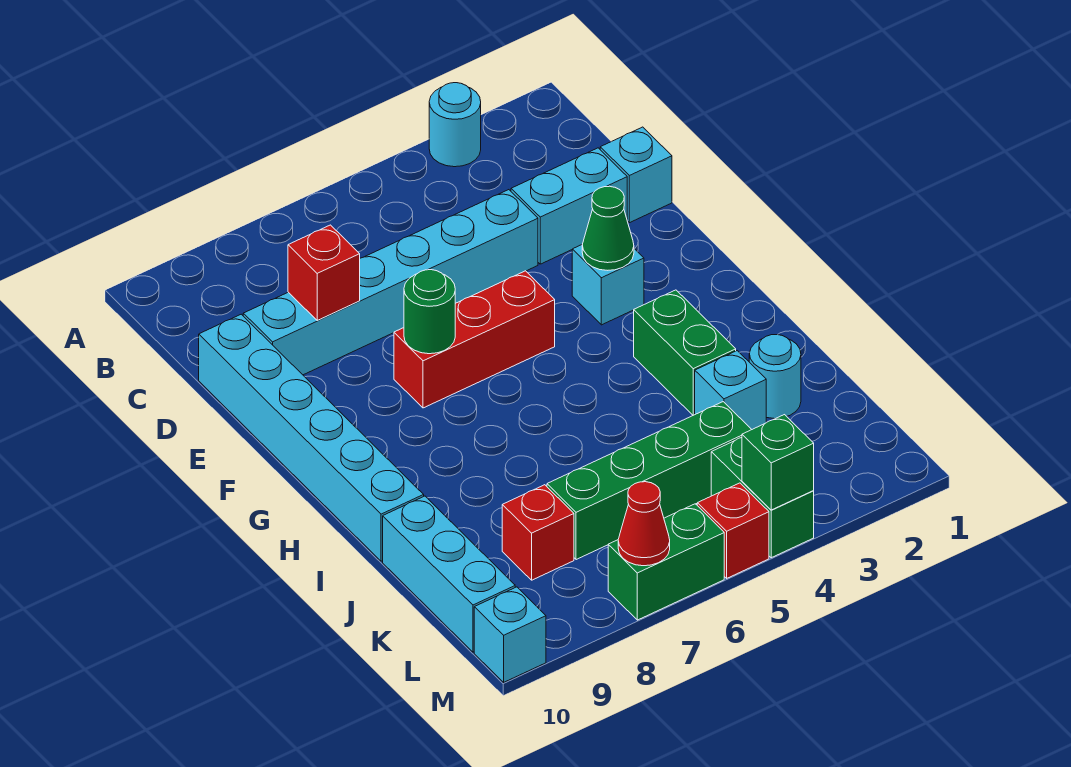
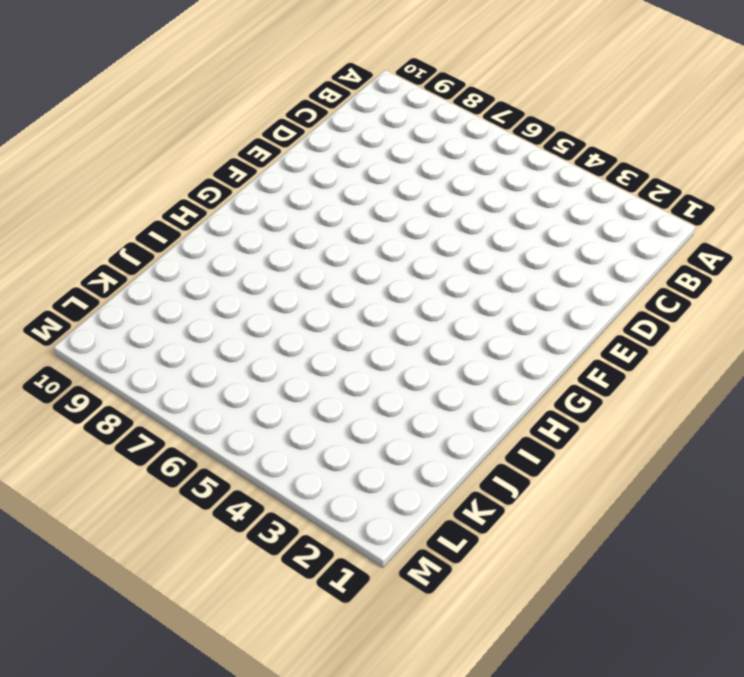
none -> cyan 1x1 round brick [429,83,481,167]
none -> cyan 1x1 brick [600,127,672,223]
none -> cyan 1x2 brick [511,148,627,264]

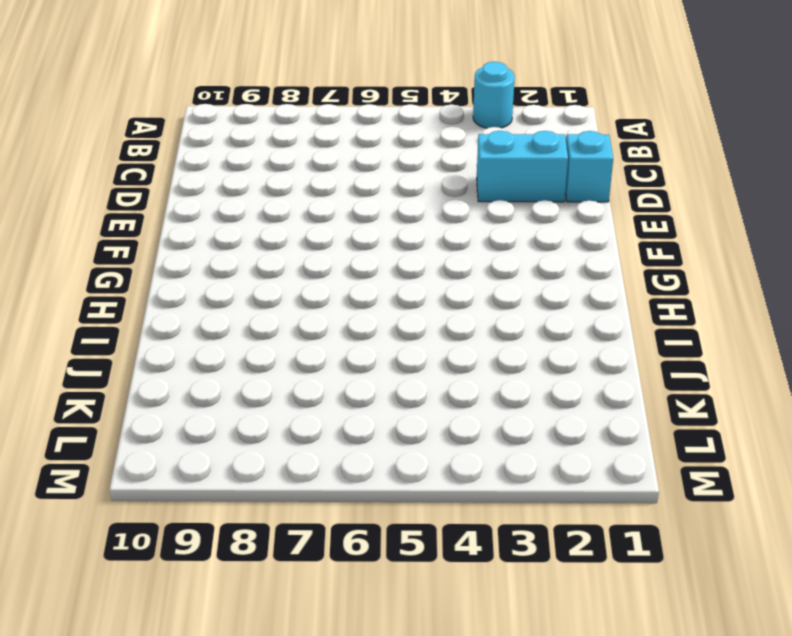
none -> cyan 1x6 brick [243,190,538,375]
none -> cyan 1x6 brick [199,314,424,561]
none -> cyan 1x1 brick [572,245,644,325]

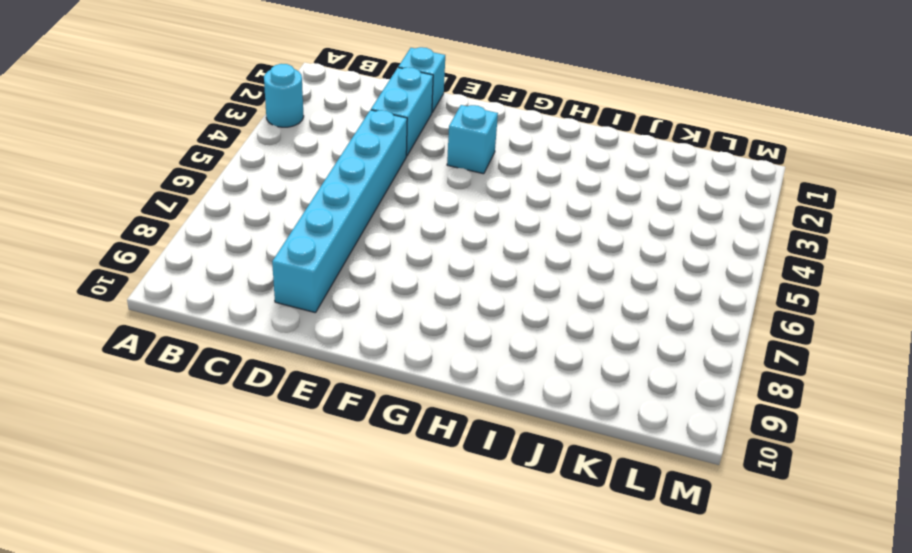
none -> cyan 1x6 brick [199,314,424,561]
none -> red 1x3 brick [394,271,555,408]
none -> green 1x2 brick [634,290,736,415]

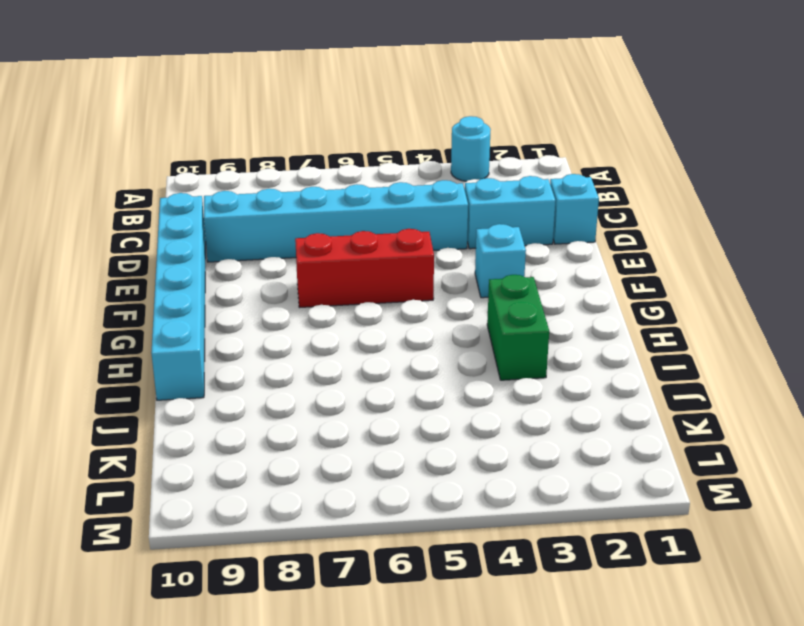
none -> cyan 1x1 round brick [749,335,801,419]
none -> cyan 1x1 brick [695,351,766,429]
none -> cyan 1x3 brick [383,496,515,652]

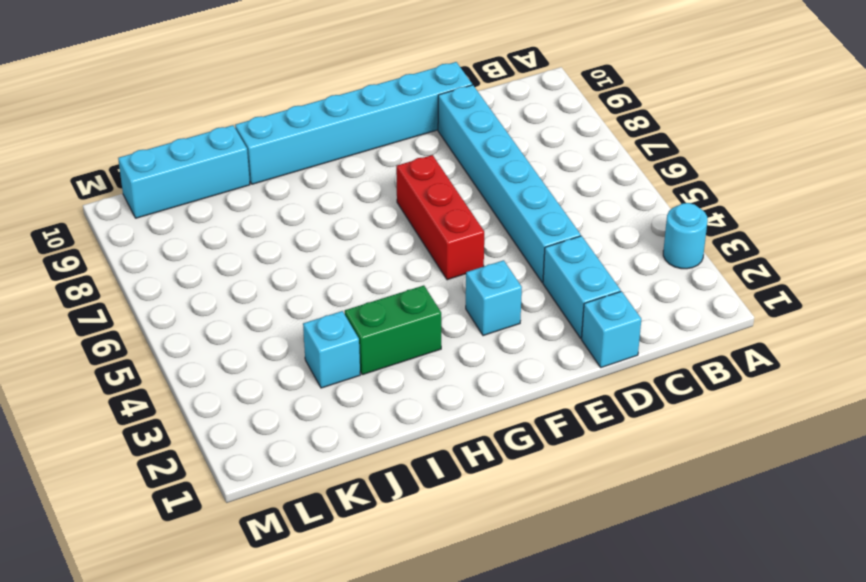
none -> cyan 1x1 round brick [749,335,801,419]
none -> green 1x4 brick [547,402,752,560]
none -> red 1x1 brick [502,485,574,580]

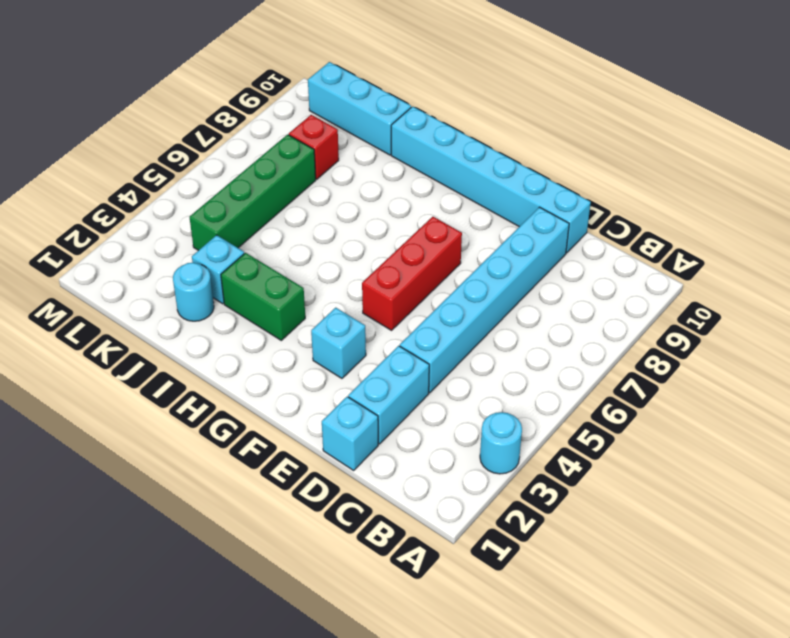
none -> green 1x2 brick [711,438,814,558]
none -> red 1x1 brick [697,483,769,578]
none -> green 1x2 brick [608,504,724,620]

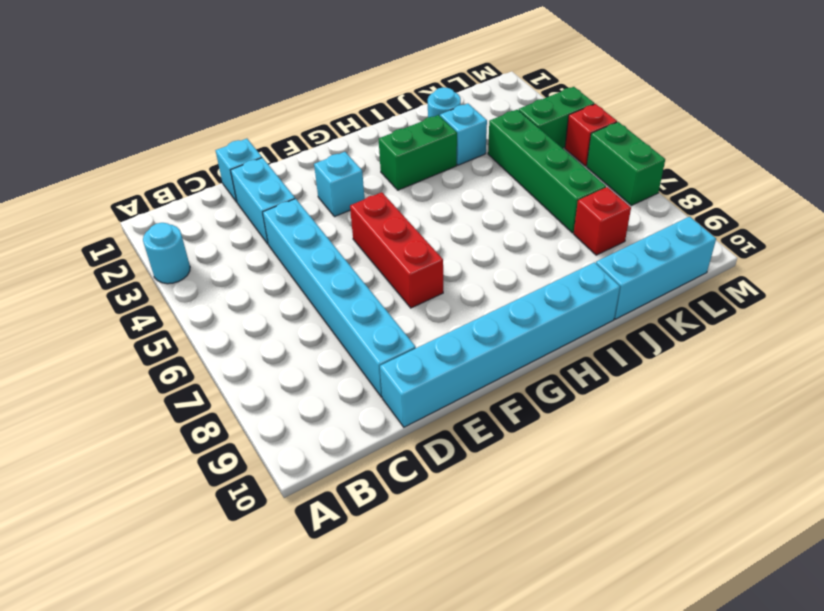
none -> cyan 1x1 brick [474,587,546,682]
none -> red 1x1 brick [288,225,360,320]
none -> green 1x1 cone [582,186,634,270]

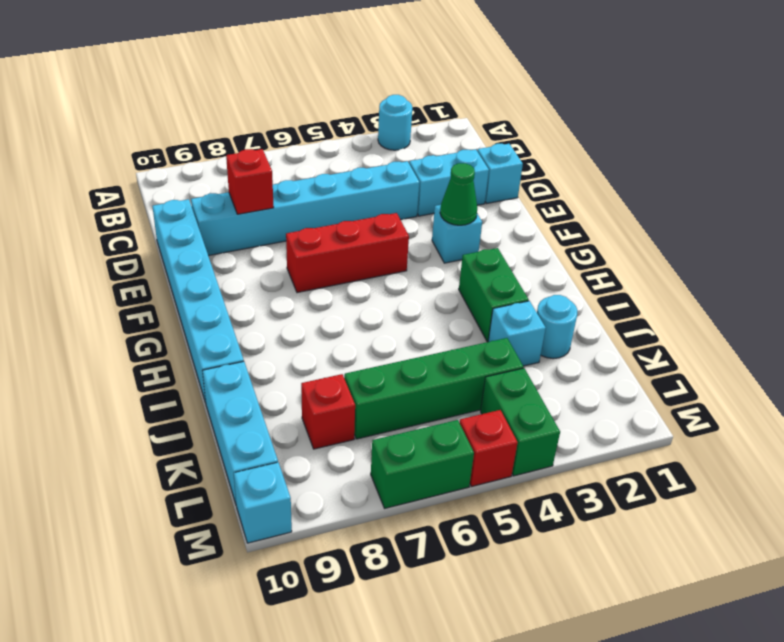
none -> green 1x1 round brick [404,270,455,354]
none -> green 1x1 brick [742,415,814,510]
none -> red 1x1 cone [618,482,670,566]

